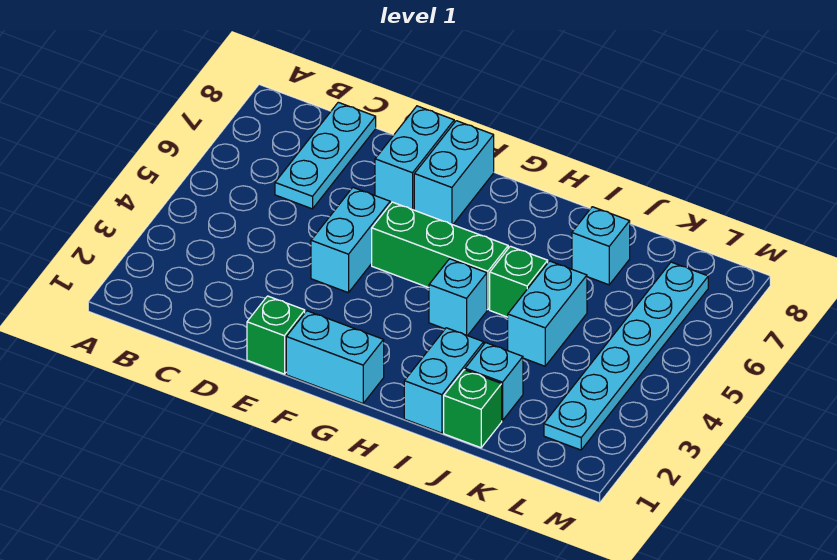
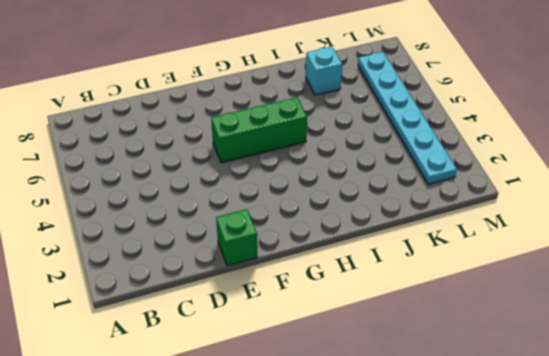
none -> cyan 1x3 plate [275,102,376,209]
none -> cyan 1x2 brick [311,188,390,293]
none -> cyan 1x2 brick [375,106,454,210]

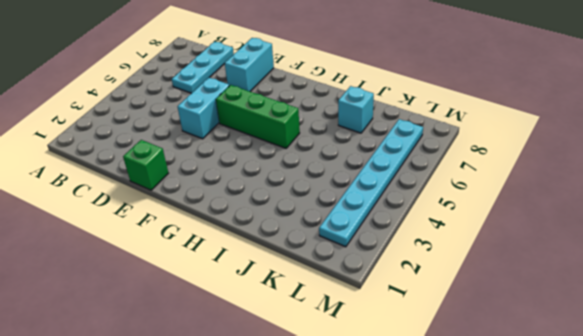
none -> cyan 1x2 brick [286,311,384,403]
none -> cyan 1x2 brick [414,121,494,225]
none -> cyan 1x1 brick [429,259,487,336]

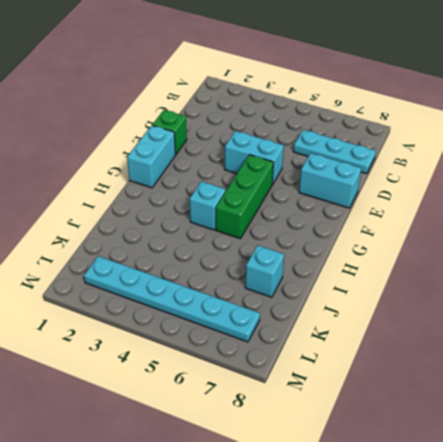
none -> cyan 1x2 brick [414,121,494,225]
none -> cyan 1x2 brick [404,328,484,433]
none -> green 1x1 brick [490,246,548,317]

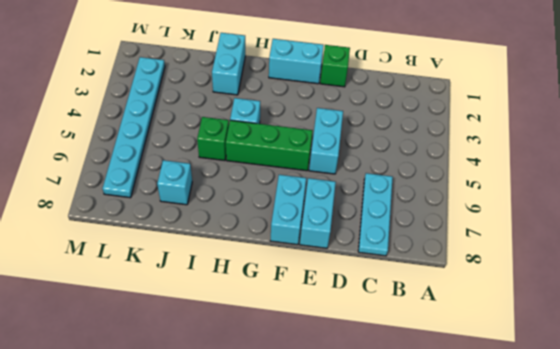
none -> green 1x1 brick [444,370,502,448]
none -> cyan 1x1 brick [465,343,523,421]
none -> cyan 1x2 brick [508,261,587,366]

